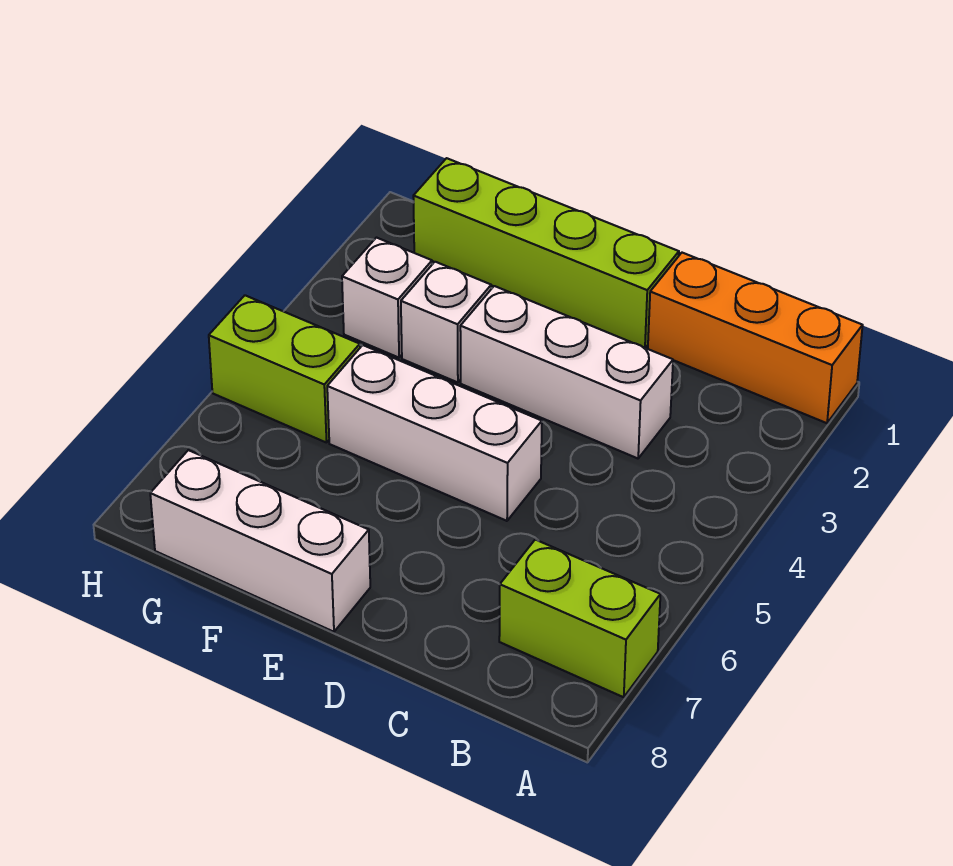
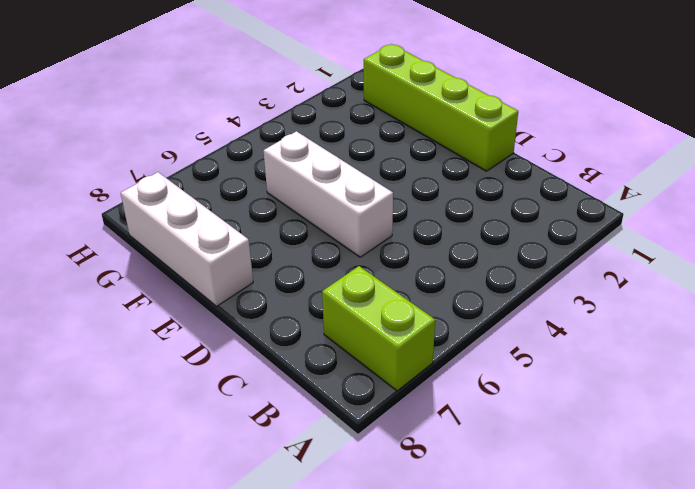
none -> orange 1x3 brick [648,253,863,423]
none -> white 1x3 brick [460,286,673,458]

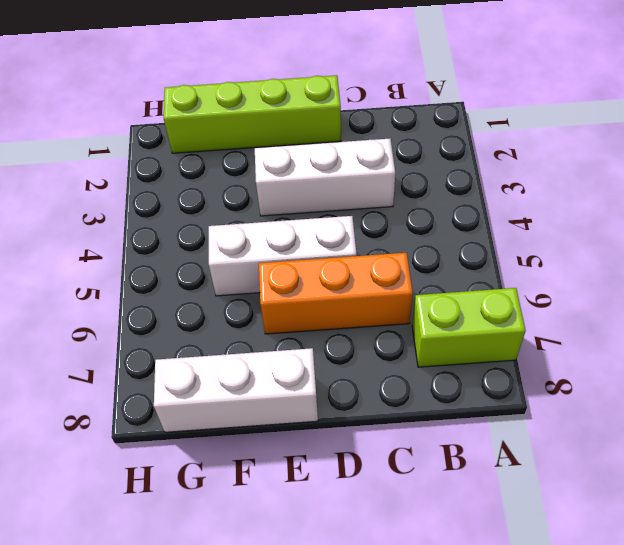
orange 1x3 brick [259,253,413,334] -> orange 1x3 brick moved to [648,253,863,423]
none -> white 1x1 brick [401,262,491,382]
none -> white 1x1 brick [342,238,432,358]

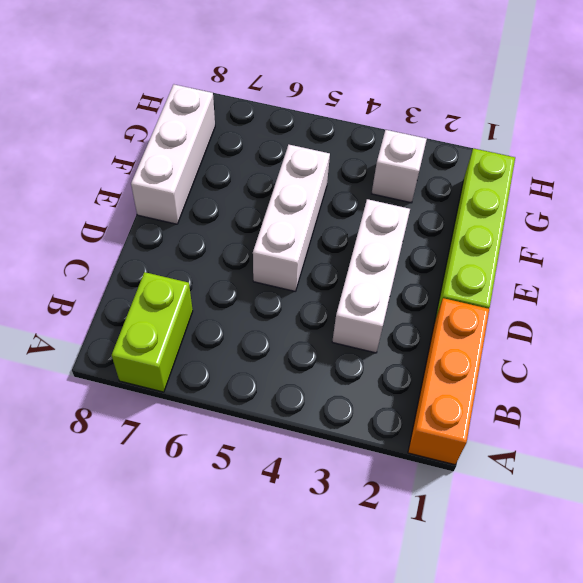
none -> white 1x1 brick [401,262,491,382]
none -> lime 1x2 brick [209,295,360,443]

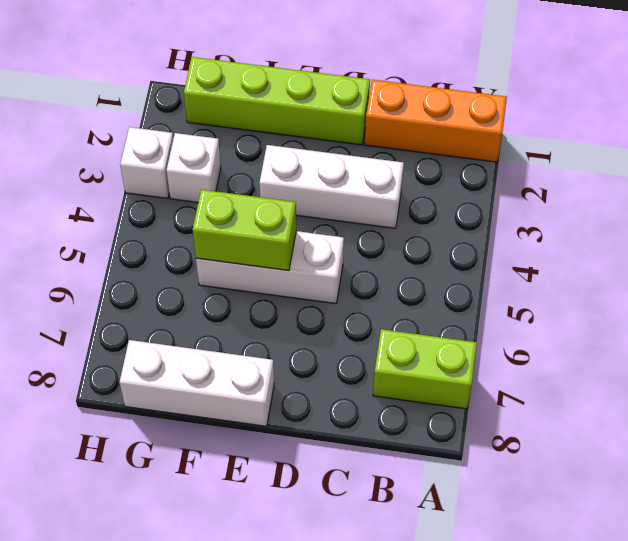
lime 1x2 brick [193,190,296,271] -> lime 1x2 brick moved to [209,295,360,443]
white 1x1 brick [120,127,173,199] -> white 1x1 brick moved to [401,262,491,382]

